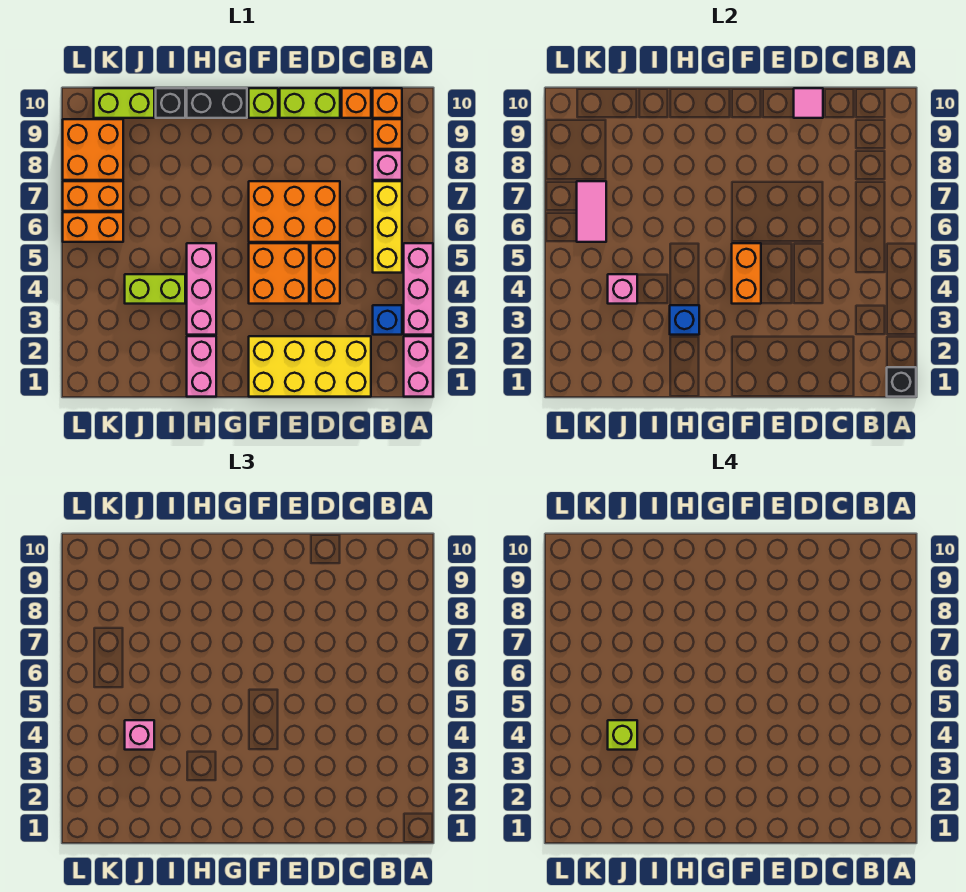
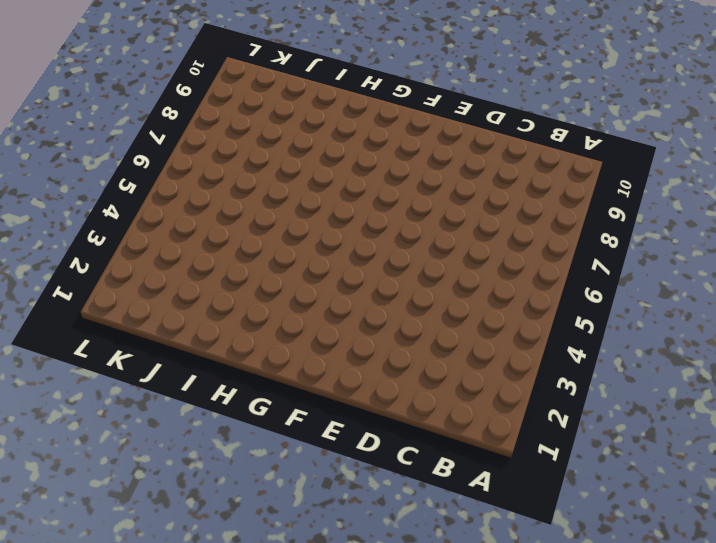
none -> pink 1x2 brick [404,336,433,397]
none -> pink 1x3 brick [404,243,433,335]
none -> blue 1x1 brick [373,305,402,335]
none -> yellow 1x3 brick [373,181,402,273]

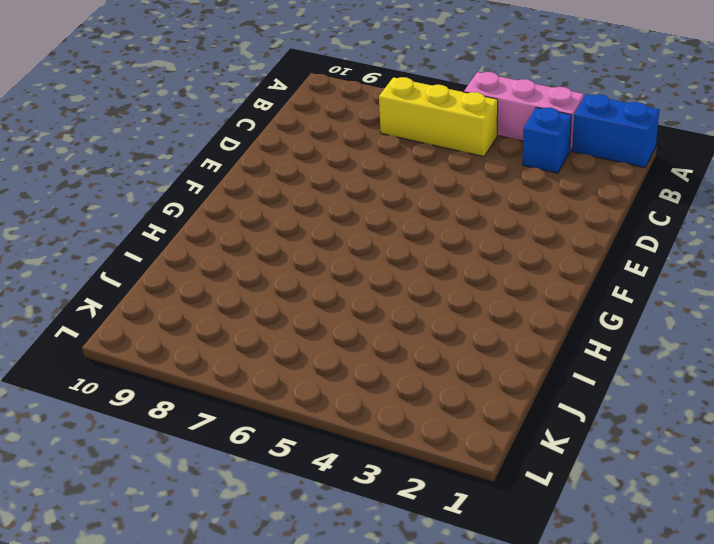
blue 1x2 brick [572,94,659,168] -> pink 1x2 brick [404,336,433,397]
none -> pink 1x1 brick [373,150,402,180]
none -> orange 1x1 brick [373,119,402,149]
none -> orange 1x1 brick [373,88,402,118]
none -> yellow 2x4 brick [249,336,371,397]

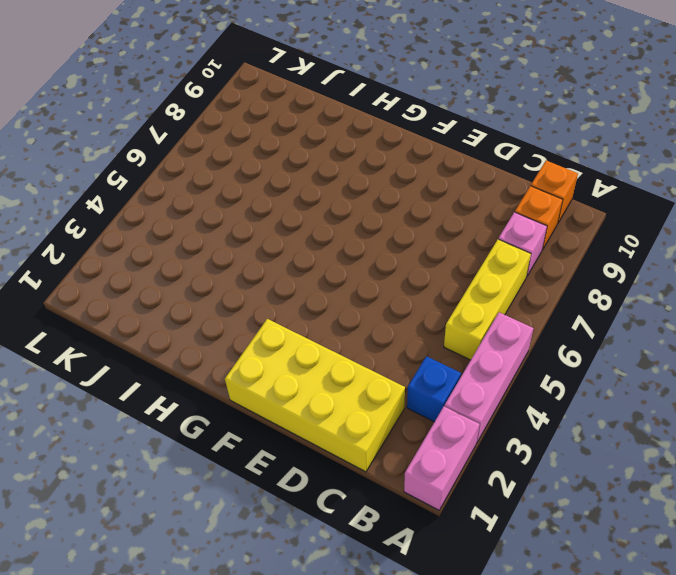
none -> orange 1x1 brick [342,88,371,118]
none -> orange 1x2 brick [311,243,340,304]
none -> orange 2x3 brick [249,181,340,242]
none -> lime 1x2 brick [280,88,340,118]

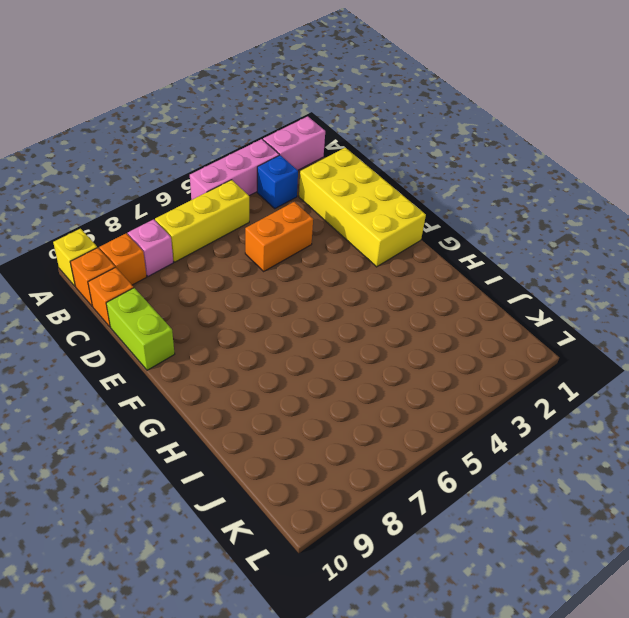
yellow 1x1 brick [53,229,97,286] -> none
none -> orange 2x3 brick [249,181,340,242]
none -> orange 2x2 brick [249,243,309,304]
none -> lime 1x1 brick [249,88,278,118]
none -> black 1x2 brick [187,88,247,118]

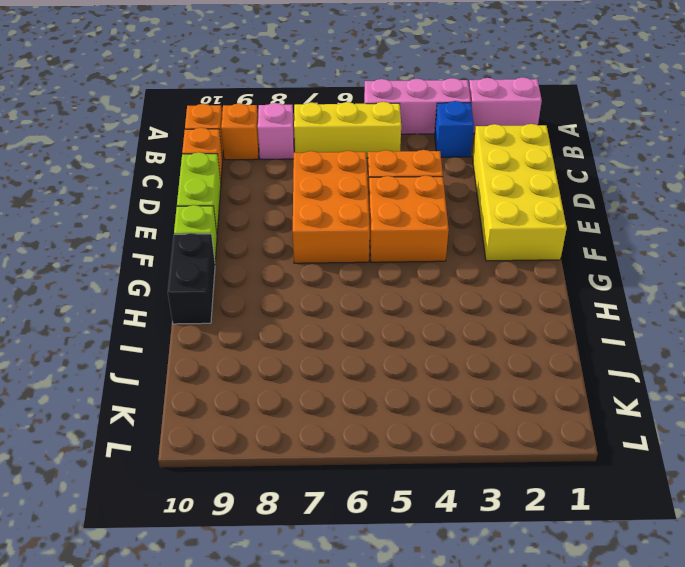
none -> pink 1x2 brick [187,336,216,397]
none -> pink 1x3 brick [187,243,216,335]
none -> lime 1x2 brick [125,274,185,304]
none -> black 1x1 brick [156,88,185,118]

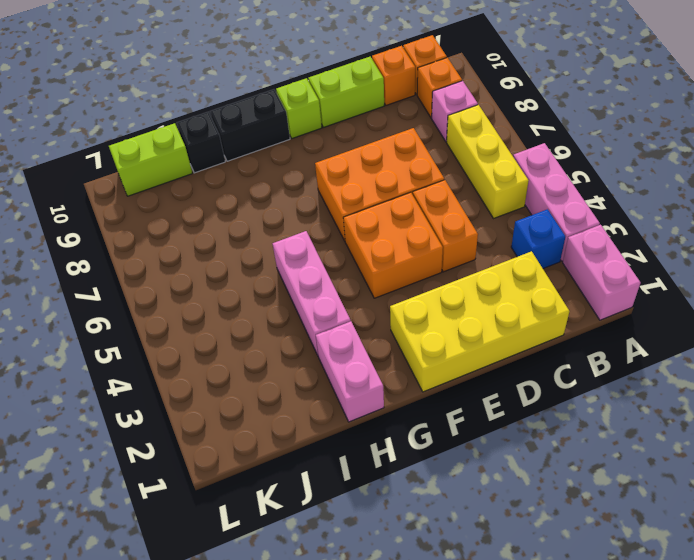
none -> lime 1x2 brick [125,274,185,304]
none -> orange 1x2 brick [63,212,123,242]
none -> orange 1x2 brick [63,181,123,211]
none -> orange 2x2 brick [63,119,123,180]

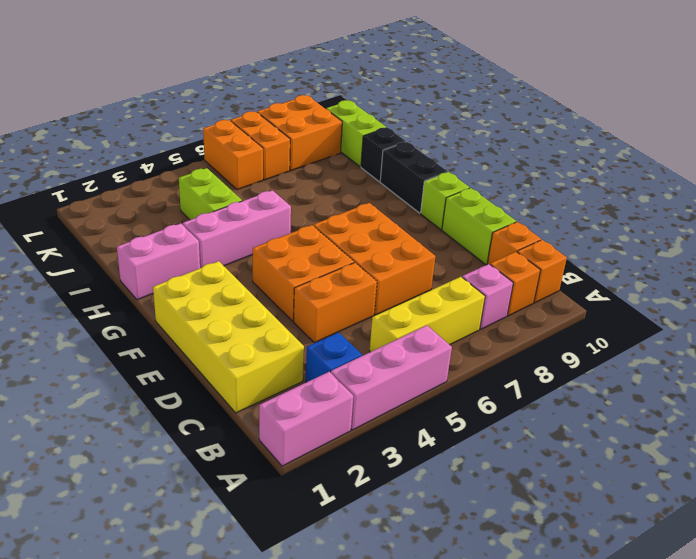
none -> black 1x1 brick [887,367,916,397]
none -> pink 1x1 tile [794,88,823,118]
none -> orange 1x2 brick [732,243,761,304]
none -> blue 1x1 brick [670,305,699,335]

